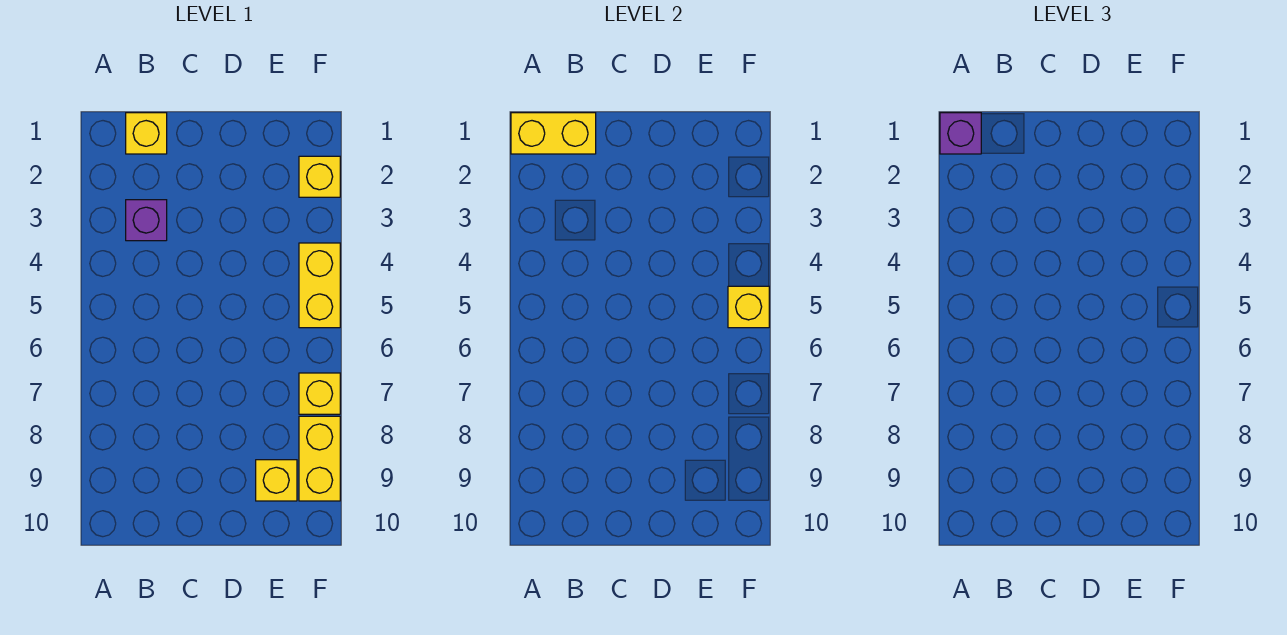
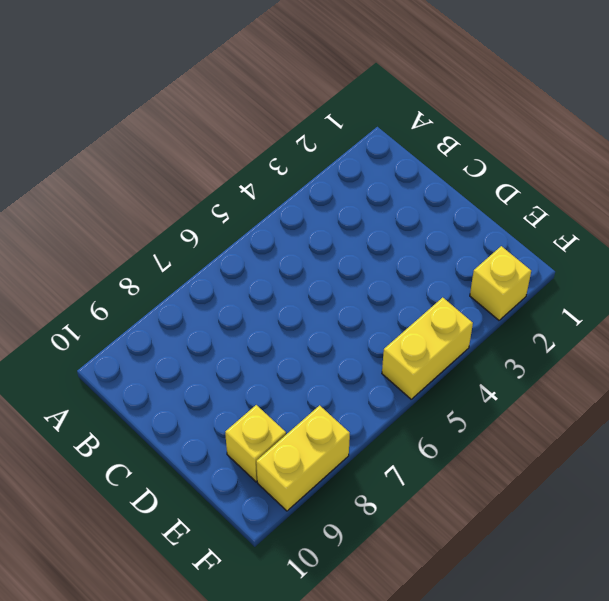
none -> yellow 1x1 brick [126,113,167,154]
none -> purple 1x1 brick [126,200,167,241]

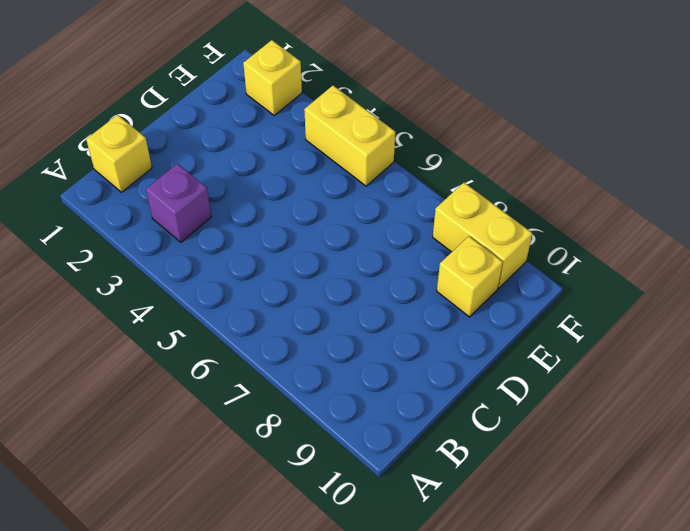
none -> yellow 1x1 brick [299,373,340,414]
none -> yellow 1x2 brick [511,113,596,154]

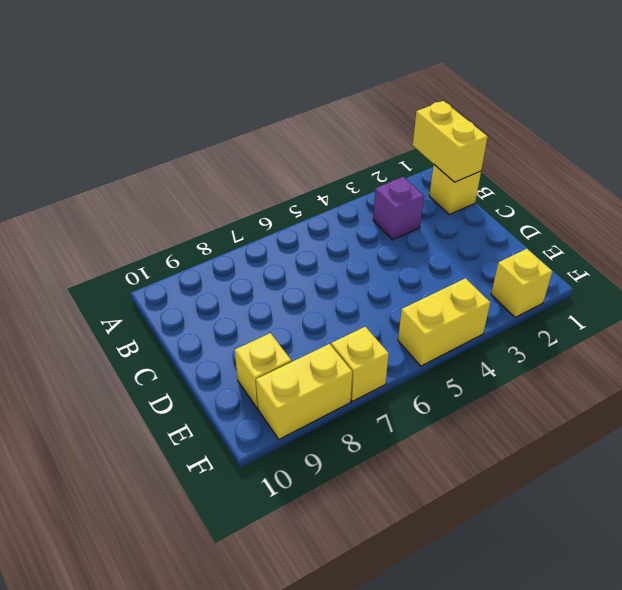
none -> yellow 1x1 brick [728,286,769,328]
none -> purple 1x1 brick [940,113,981,154]

